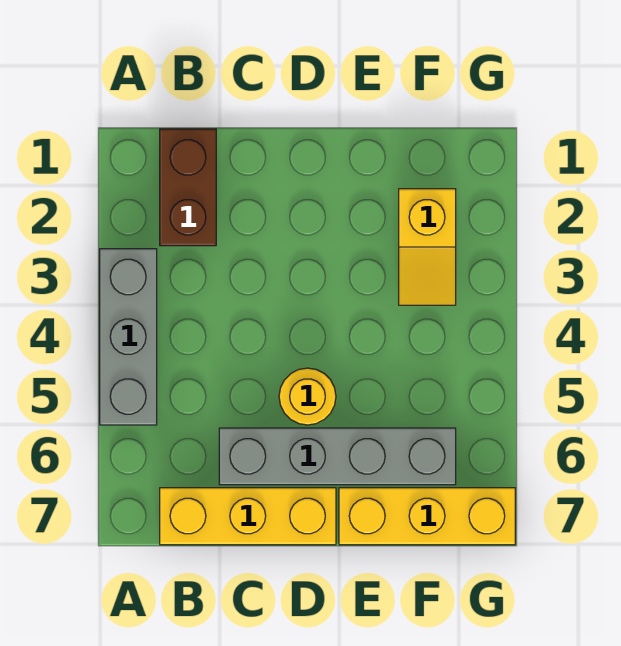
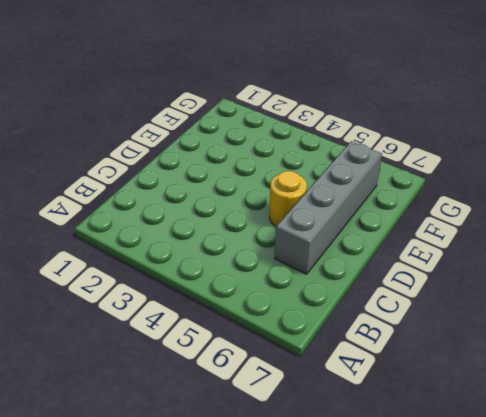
none -> grey 1x3 brick [100,249,157,425]
none -> brown 1x2 brick [160,129,216,246]

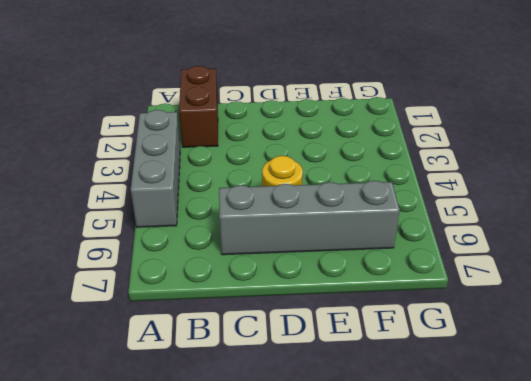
none -> yellow 1x3 brick [160,488,336,545]
none -> yellow 1x3 brick [339,488,515,545]

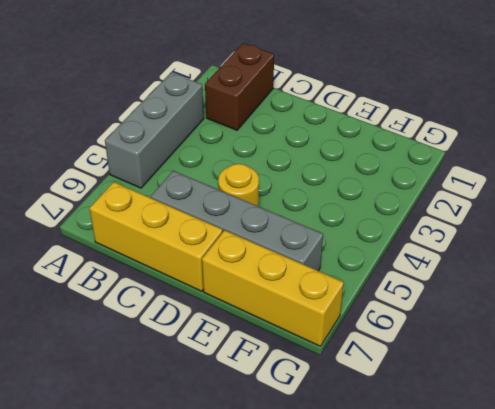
none -> yellow 1x2 slope [399,189,456,305]

